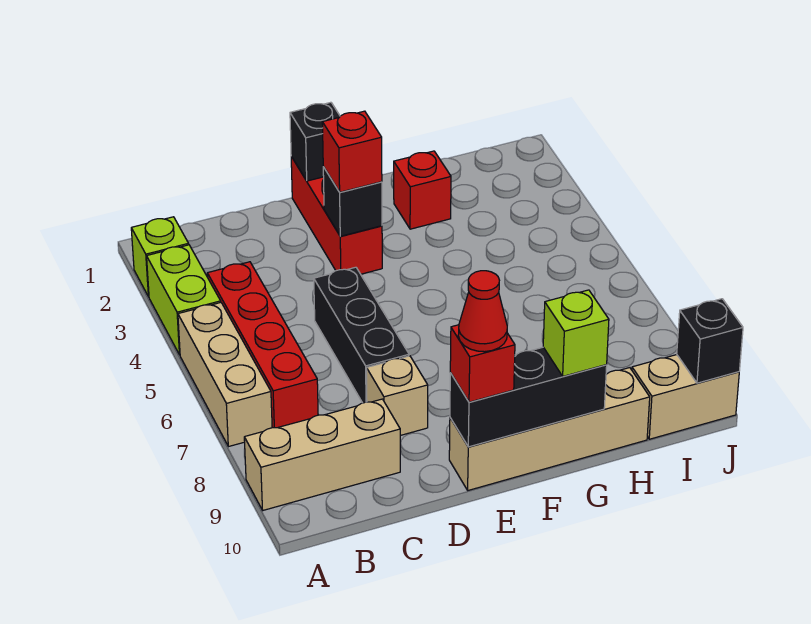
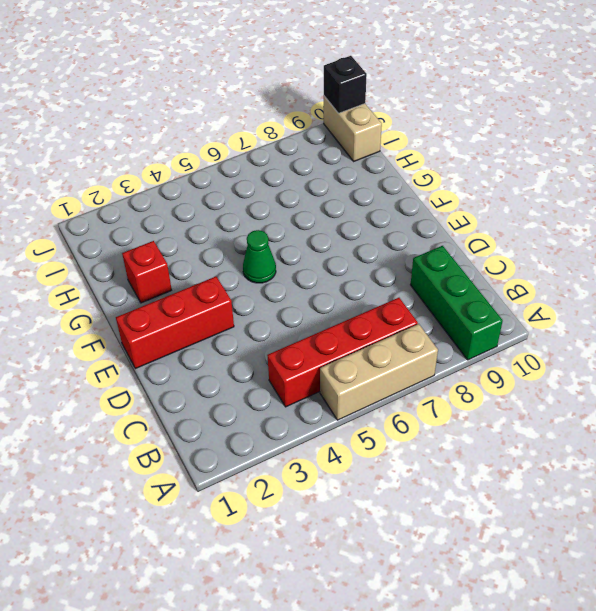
green 1x3 brick [411,246,503,360] -> tan 1x3 brick [244,399,400,510]
green 1x1 cone [243,230,276,283] -> none
none -> lime 1x1 brick [131,217,189,297]
none -> lime 1x2 brick [147,245,221,355]
none -> black 1x3 brick [314,267,409,403]

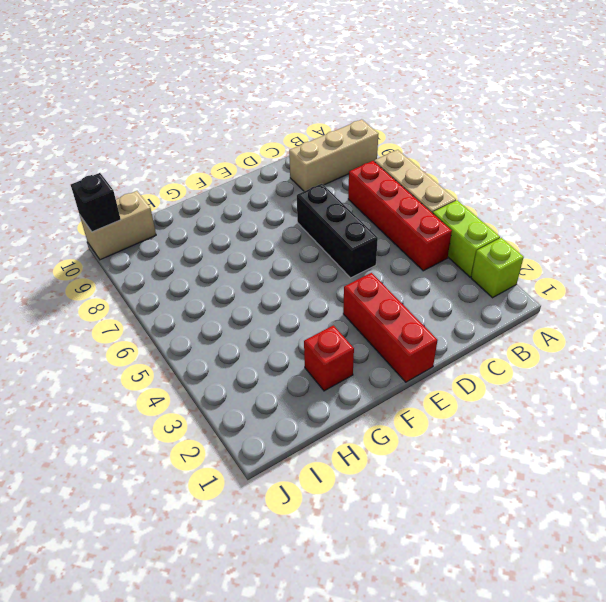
none -> tan 1x1 brick [367,356,428,436]
none -> tan 1x4 brick [449,368,650,490]
none -> black 1x1 brick [290,102,340,181]

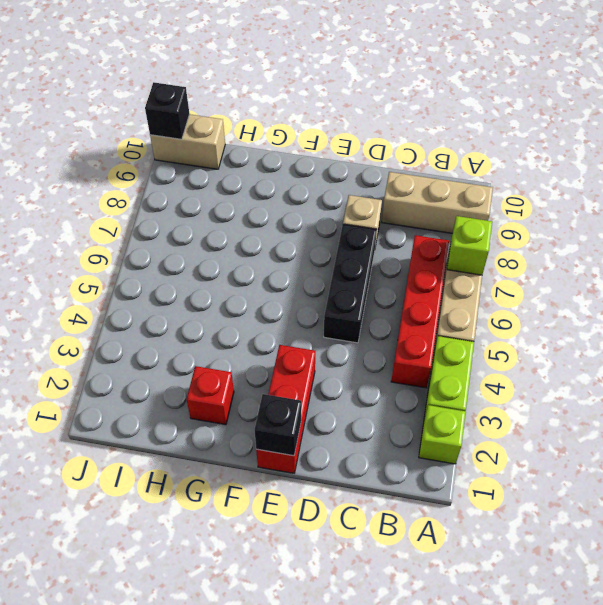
lime 1x1 brick [447,216,492,275] -> lime 1x1 brick moved to [543,290,609,376]
none -> tan 1x4 brick [449,368,650,490]
none -> black 1x1 brick [323,167,382,236]
none -> black 1x3 brick [450,347,607,447]

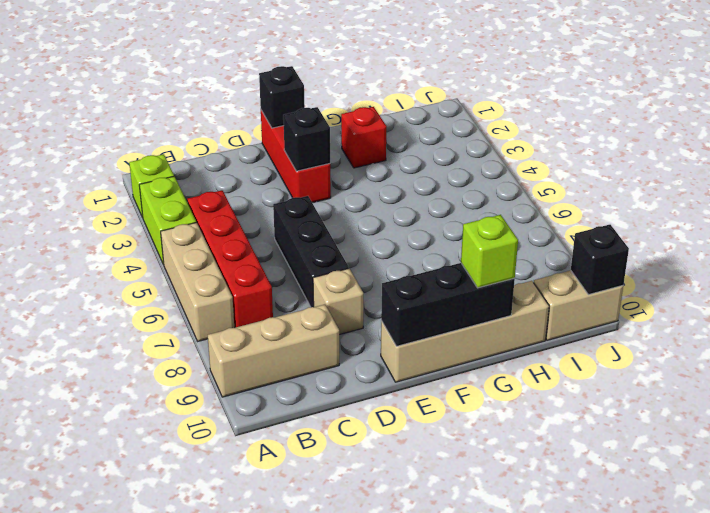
none -> red 1x1 brick [322,111,382,192]
none -> red 1x1 brick [450,325,515,402]
none -> red 1x1 cone [458,271,507,352]

